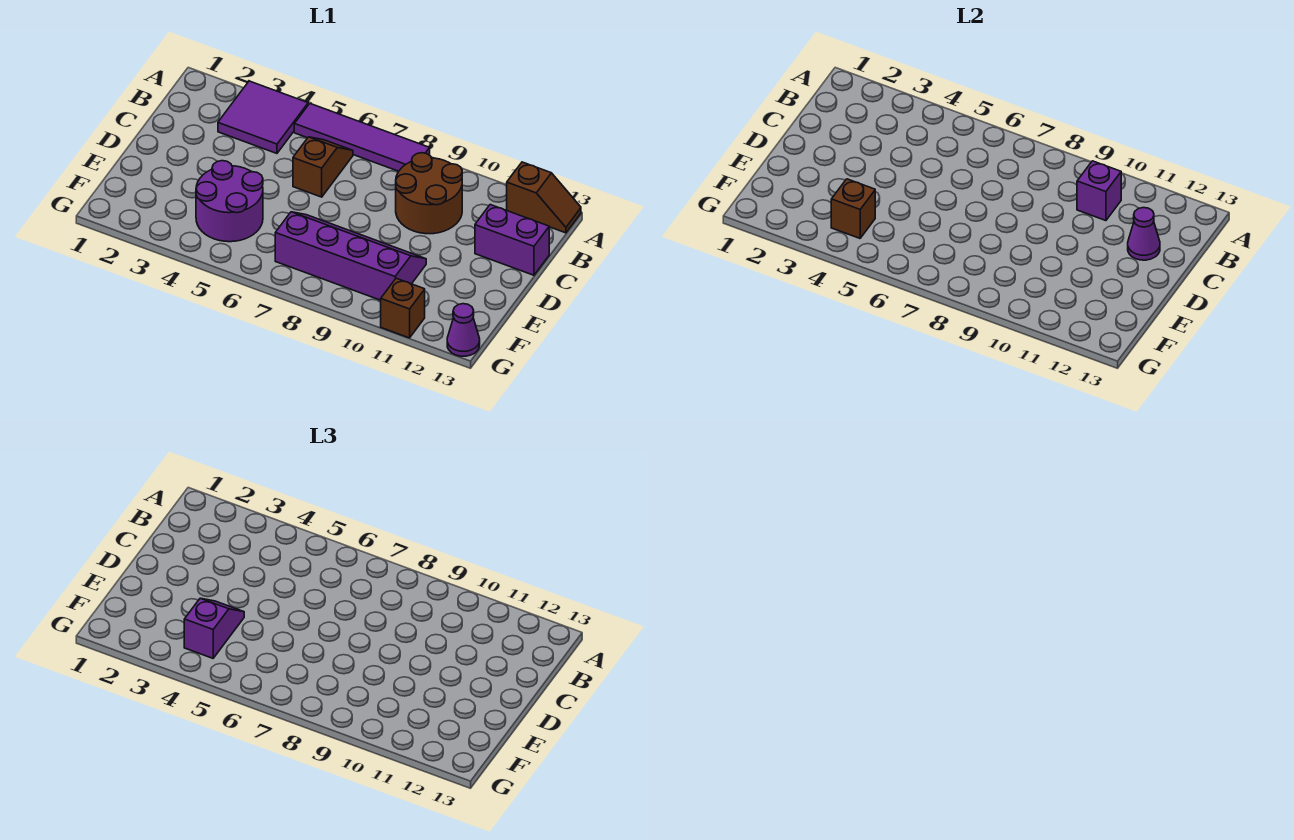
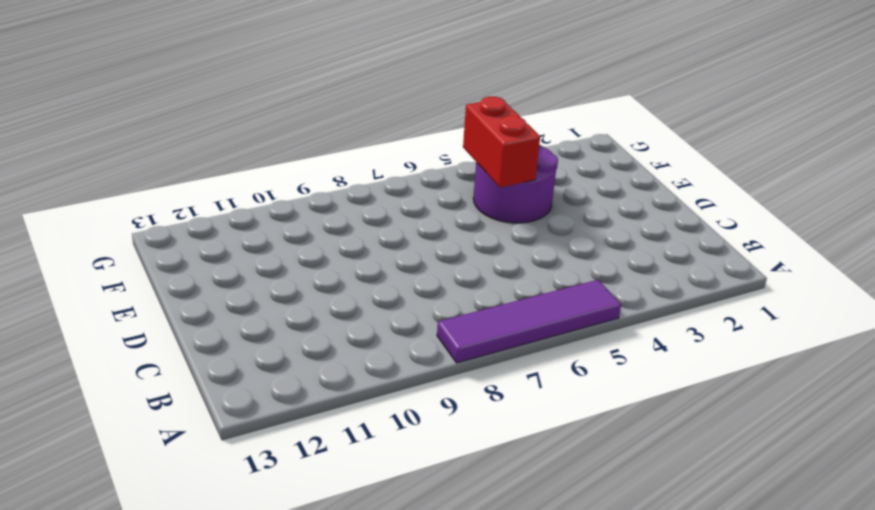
red 1x2 brick [463,97,540,188] -> none
none -> purple 2x2 tile [218,81,308,153]
none -> brown 1x2 slope [507,162,581,233]
none -> brown 1x2 slope [293,137,353,197]

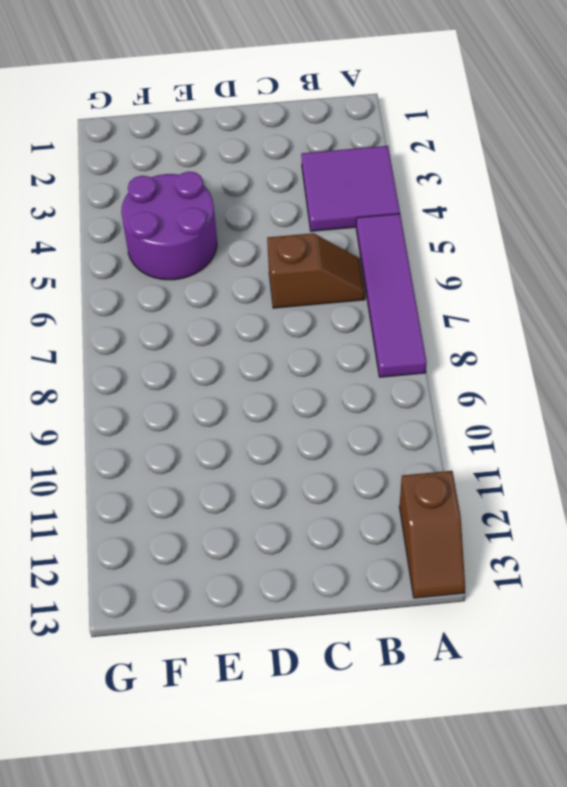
none -> brown 2x2 round brick [396,153,462,234]
none -> purple 1x2 brick [475,205,549,275]
none -> purple 2x4 slope [275,212,426,300]

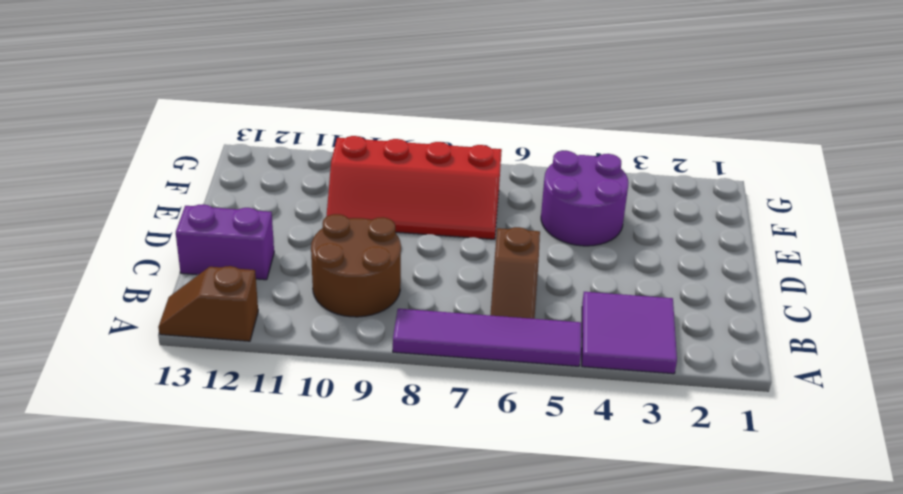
red 2x4 slope [326,136,502,239] -> purple 2x4 slope [275,212,426,300]
none -> brown 1x1 brick [381,278,425,338]
none -> purple 1x1 cone [447,304,480,356]
none -> purple 1x1 brick [1077,161,1121,221]

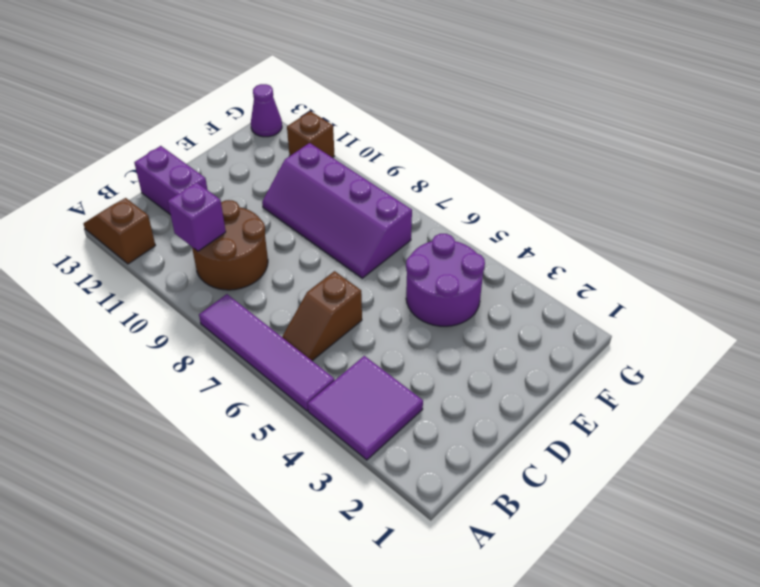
none -> purple 1x1 cone [1128,208,1160,260]
none -> brown 1x1 brick [831,179,875,238]
none -> purple 1x2 slope [184,598,244,658]

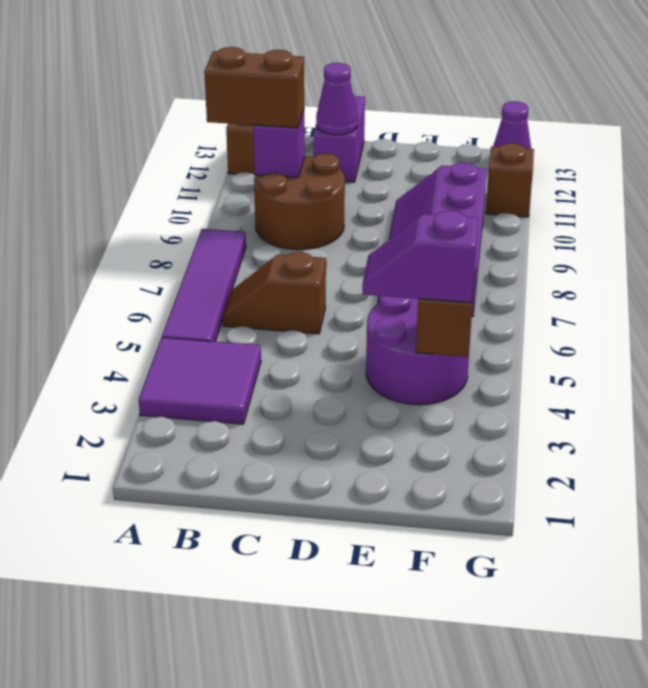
brown 1x2 brick [204,47,304,128] -> none

